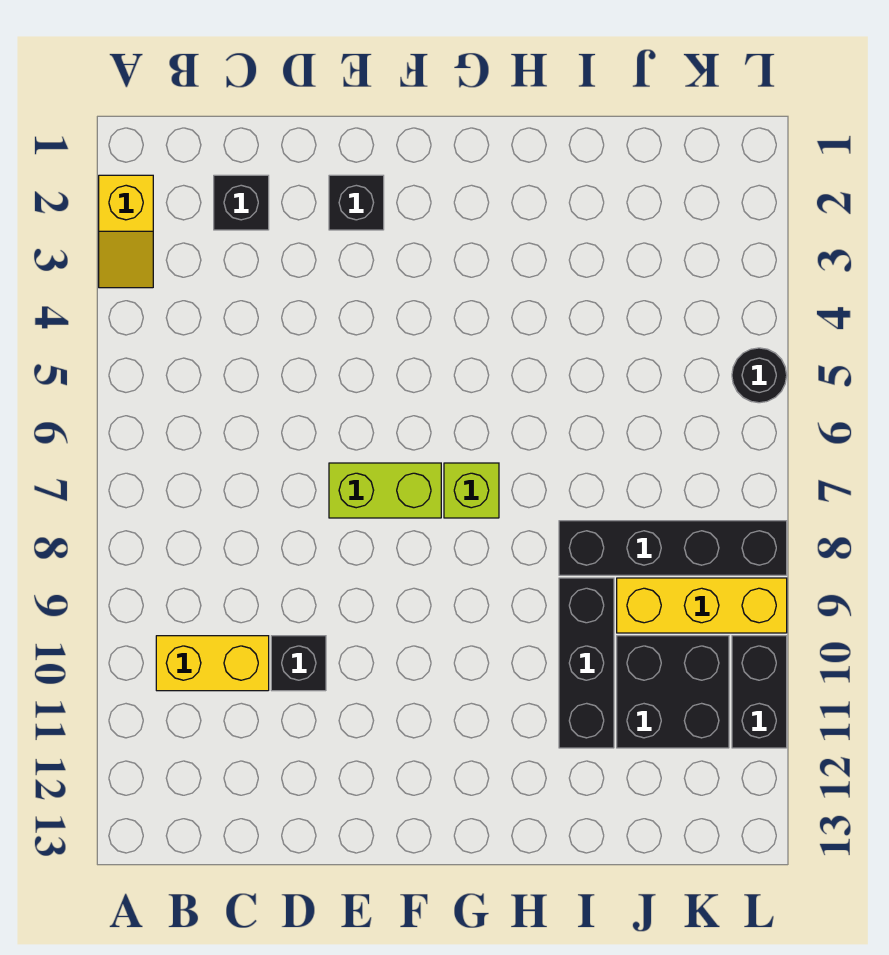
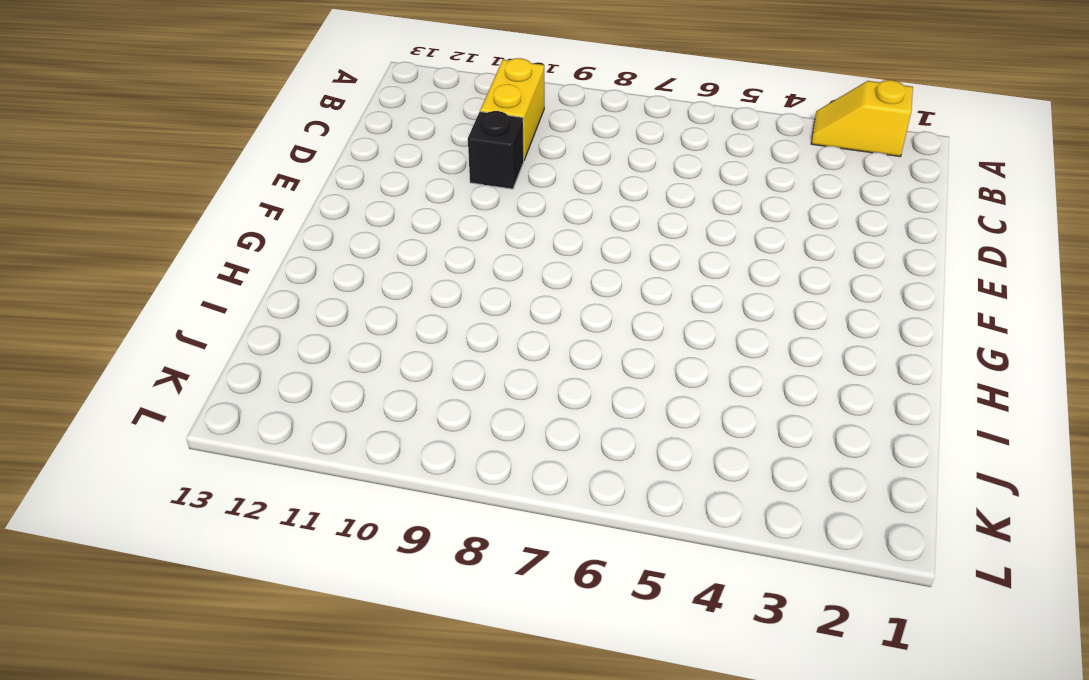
none -> black 1x1 brick [214,175,269,230]
none -> black 1x1 brick [329,175,384,230]
none -> lime 1x2 brick [329,463,441,518]

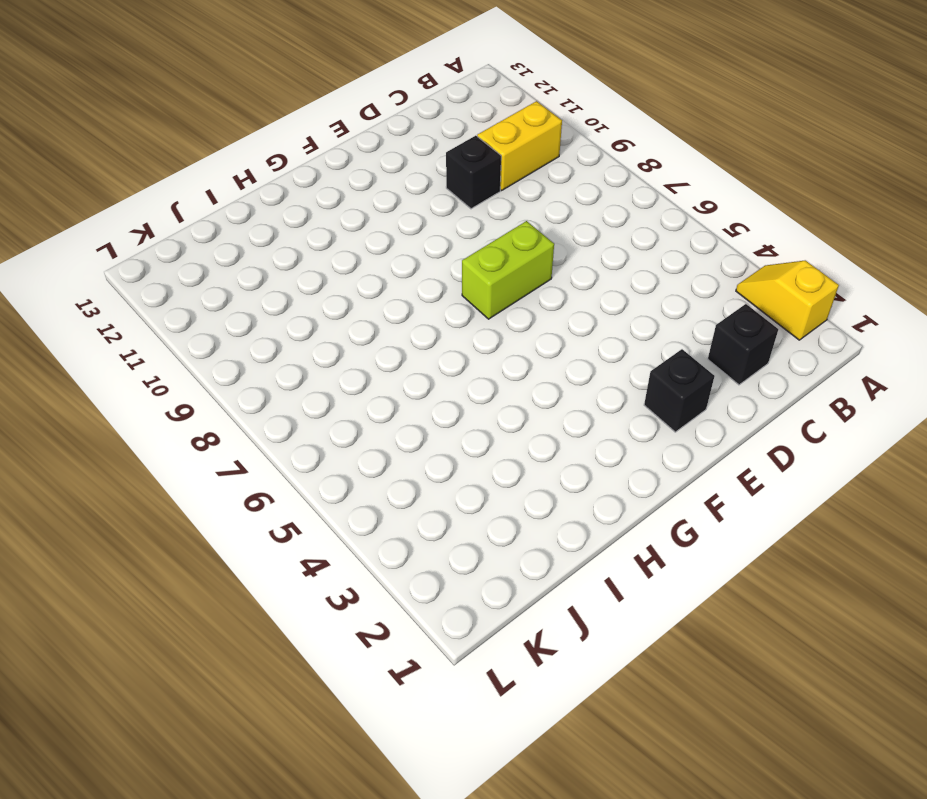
none -> lime 1x1 brick [444,463,499,518]
none -> black 1x4 brick [559,521,787,575]
none -> black 1x3 brick [559,578,614,748]

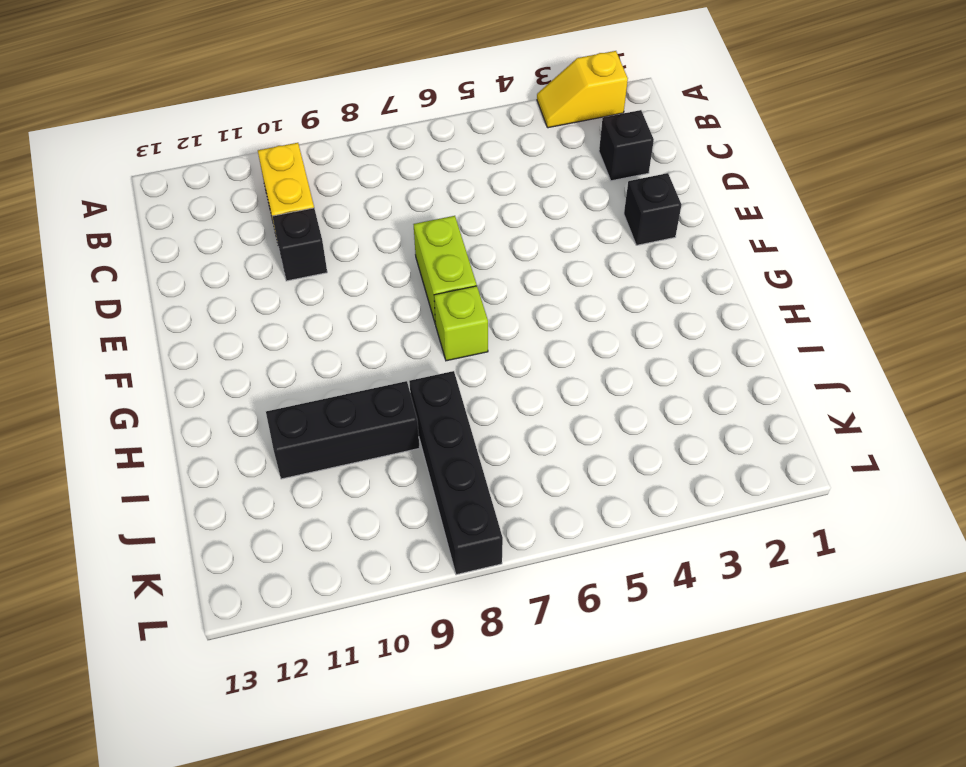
none -> yellow 1x3 brick [617,578,787,633]
none -> black 2x2 brick [617,636,729,748]
none -> black 1x1 round brick [732,348,787,403]

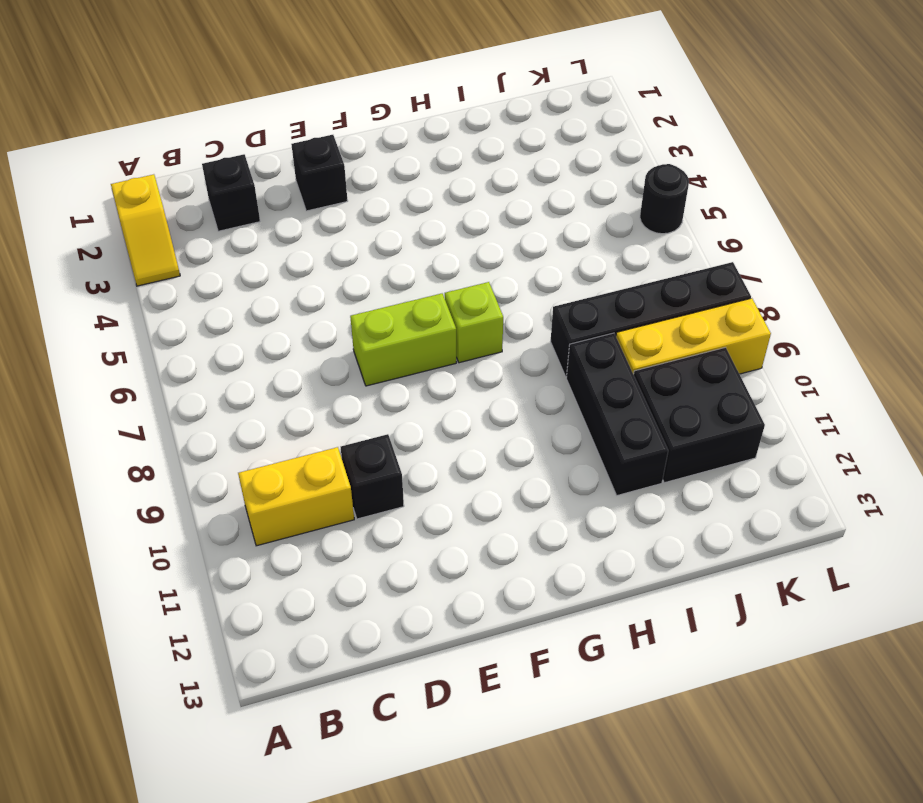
none -> black 1x2 brick [732,636,787,748]

